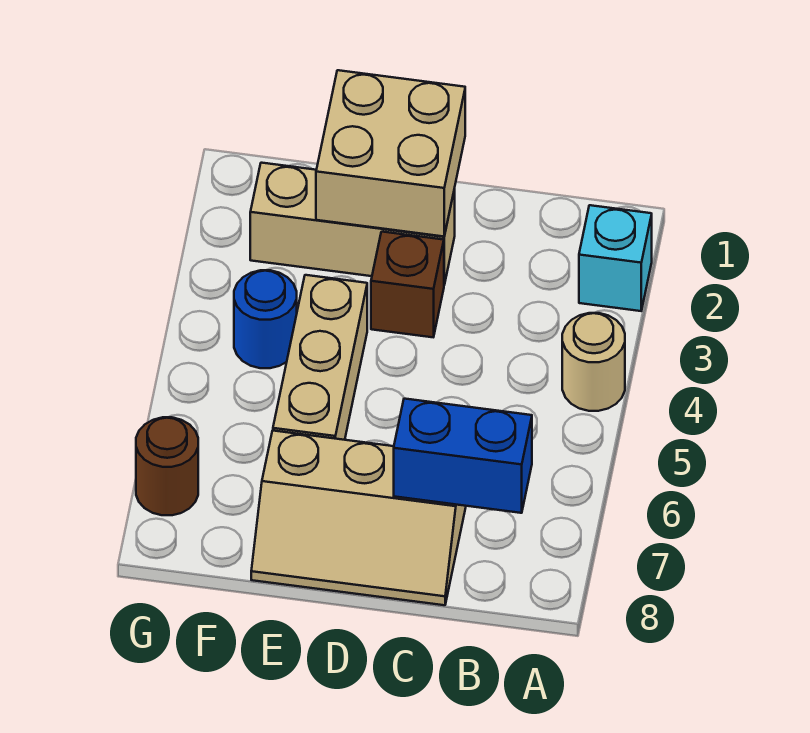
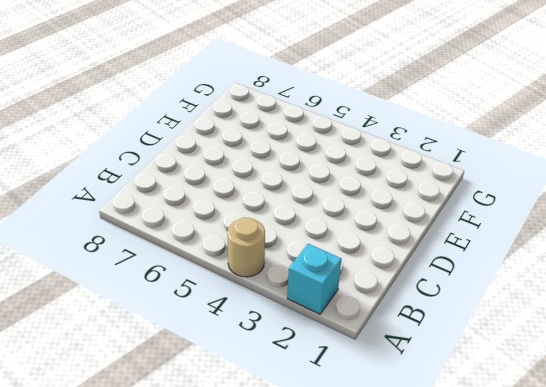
none -> tan 2x3 slope [251,431,466,605]
none -> tan 1x3 brick [250,163,455,285]

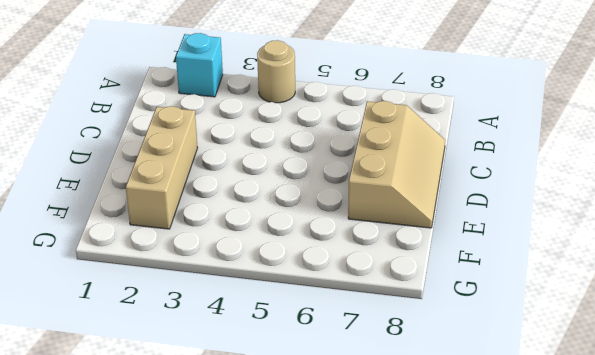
none -> brown 1x1 brick [371,232,444,337]
none -> tan 1x3 brick [273,275,367,440]

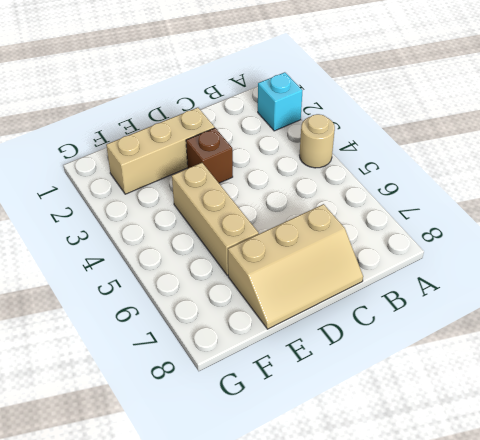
none -> blue 1x1 round brick [234,270,297,368]
none -> brown 1x1 round brick [136,417,198,515]

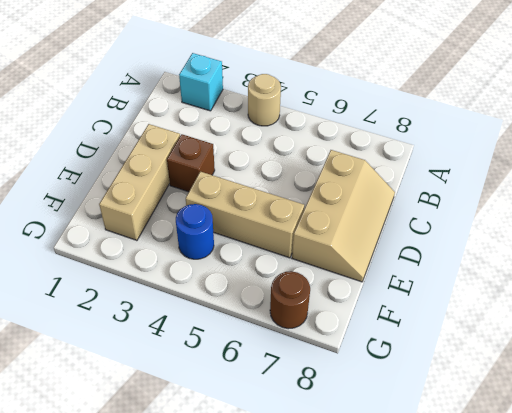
none -> blue 1x2 brick [394,399,532,513]
none -> tan 2x2 brick [316,70,465,237]

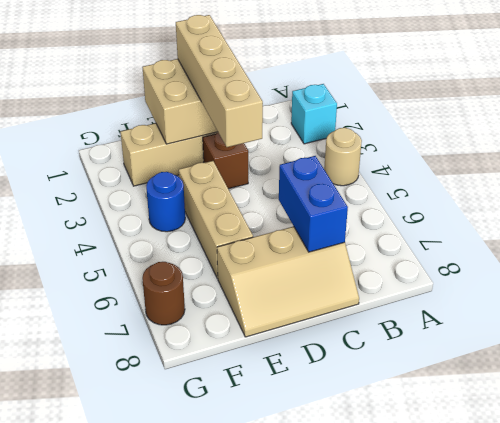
blue 1x2 brick [279,156,348,252] -> blue 1x2 brick turned to [394,399,532,513]
tan 1x4 brick [176,15,263,147] -> none

